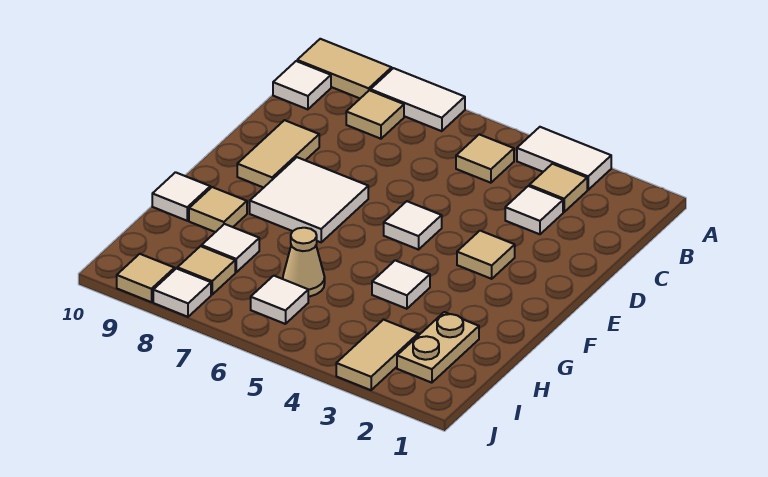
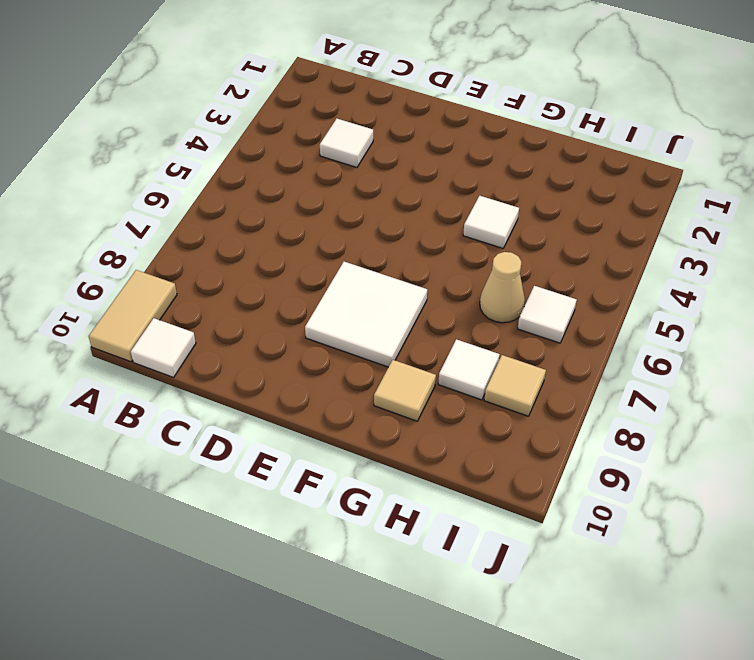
none -> white 1x2 tile [517,127,611,190]
none -> white 1x2 tile [370,68,465,131]
none -> tan 1x1 tile [529,164,587,212]

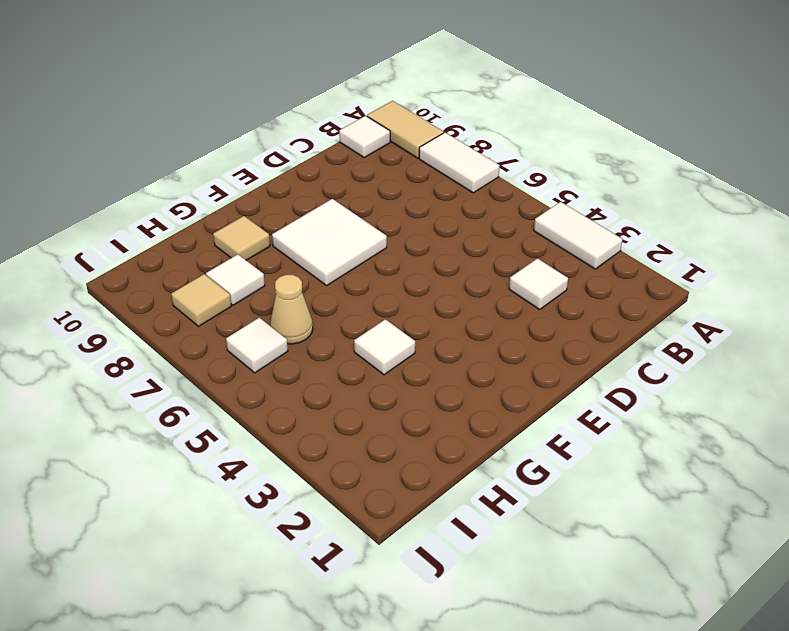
none -> tan 1x1 tile [529,164,587,212]
none -> tan 1x1 tile [456,134,514,183]
none -> tan 1x1 tile [346,90,404,139]

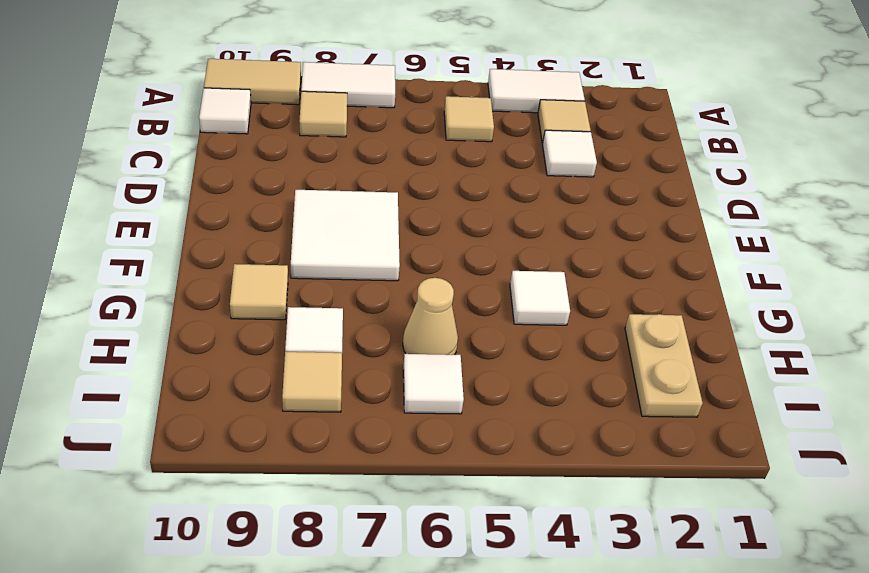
none -> tan 1x2 tile [237,120,319,188]
none -> tan 1x1 tile [457,231,515,279]
none -> white 1x1 tile [384,201,442,250]

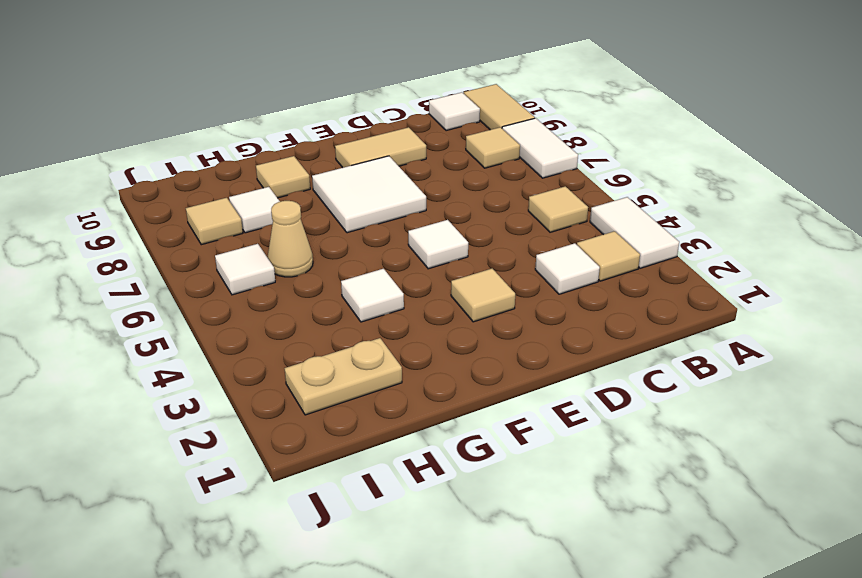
none -> white 1x1 tile [152,172,210,221]
none -> tan 1x2 tile [336,320,418,390]
none -> white 1x1 tile [153,268,211,317]

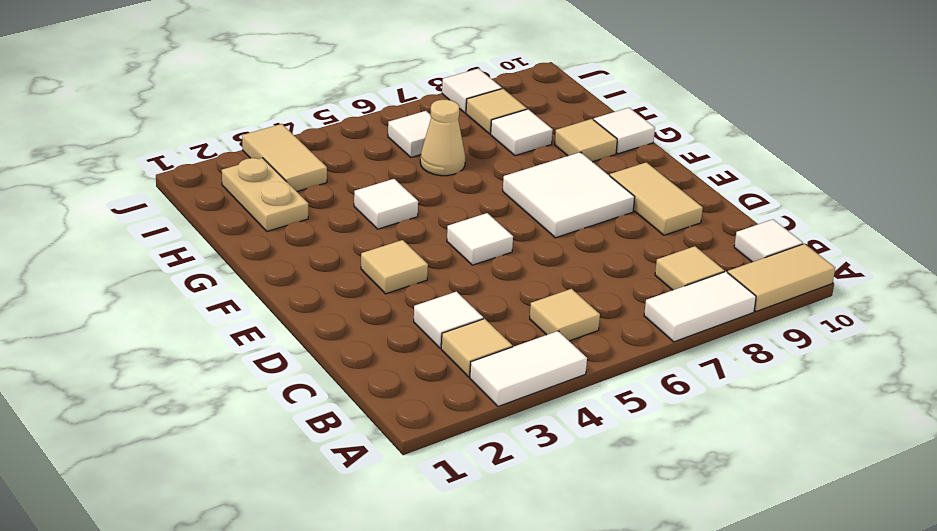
none -> tan 1x1 tile [117,254,175,302]

